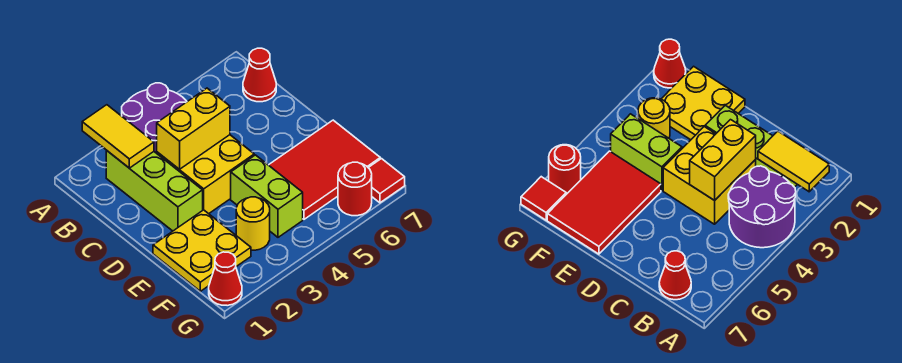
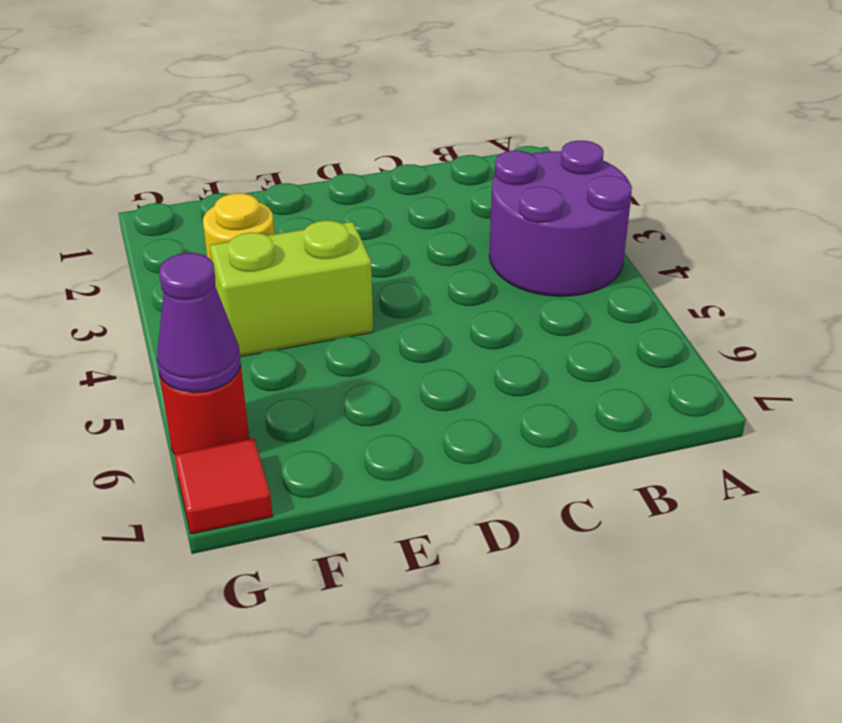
purple 1x1 cone [157,253,241,393] -> none
none -> lime 1x3 brick [106,151,203,231]
none -> red 1x1 cone [243,48,276,102]
none -> yellow 2x2 brick [157,135,254,214]

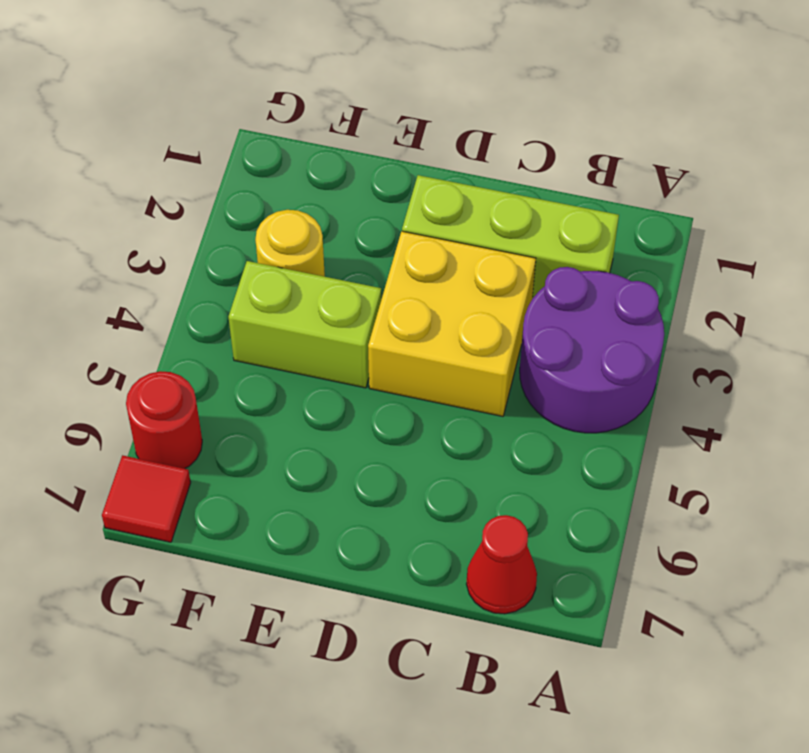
none -> yellow 2x2 plate [153,210,251,291]
none -> red 2x3 tile [269,120,380,219]
none -> red 1x1 cone [209,252,242,306]

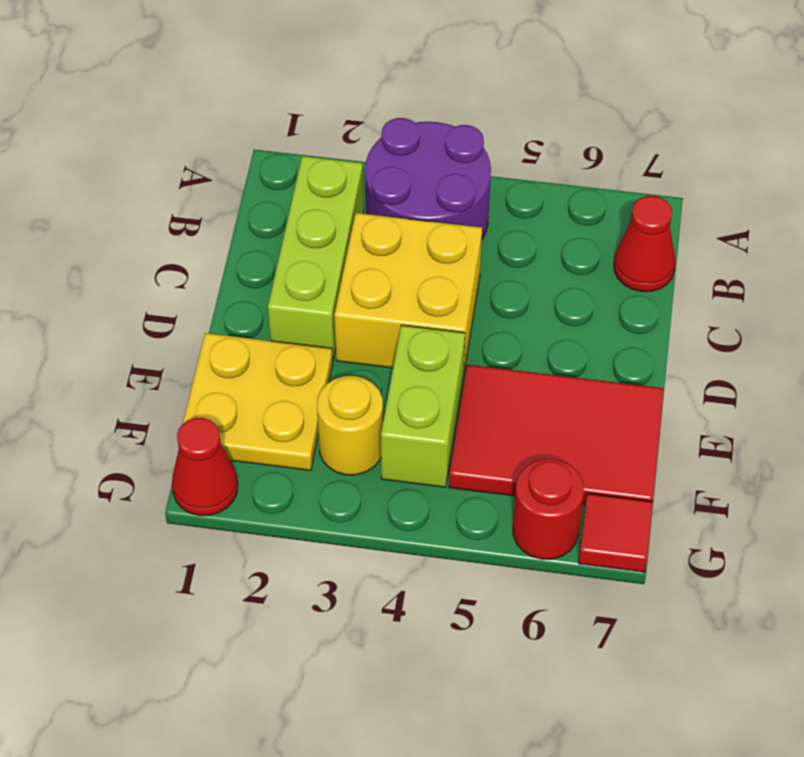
none -> yellow 1x2 tile [82,105,154,168]
none -> yellow 1x2 brick [157,88,230,169]

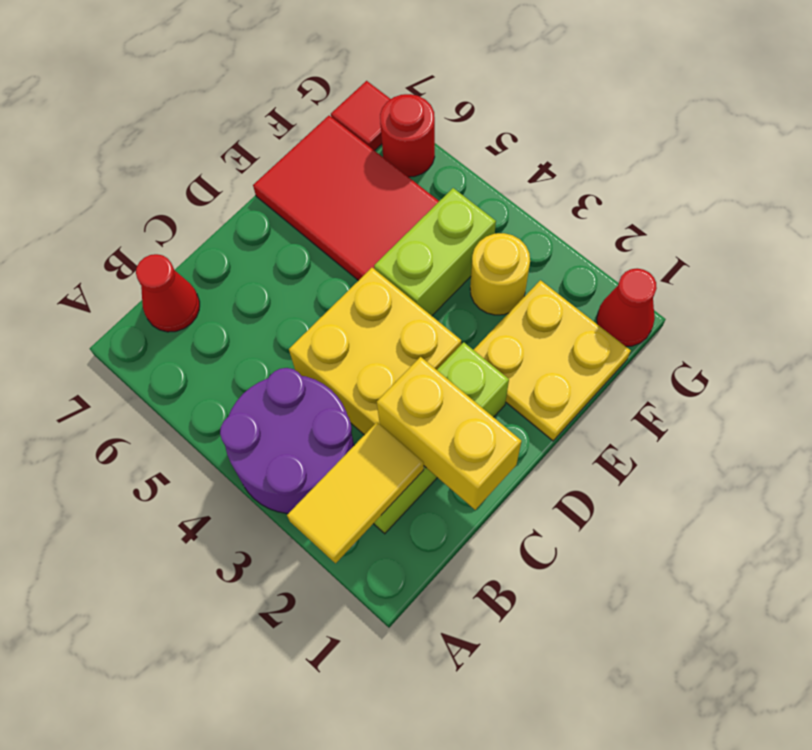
yellow 1x2 brick [377,357,522,510] -> yellow 1x2 brick moved to [157,88,230,169]

